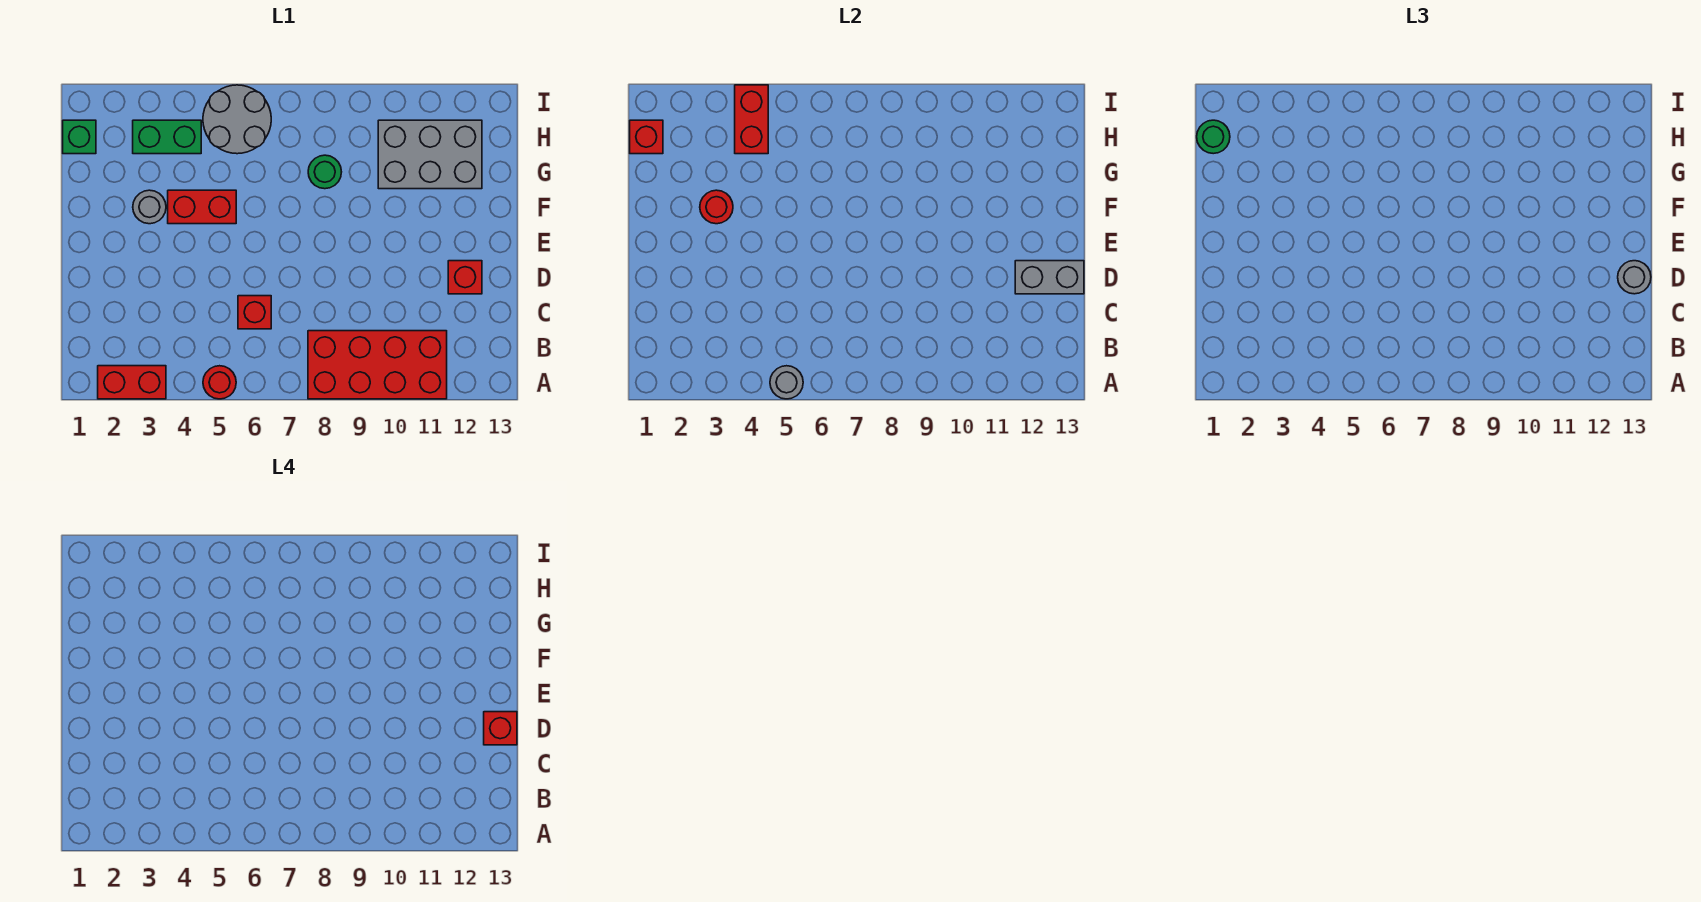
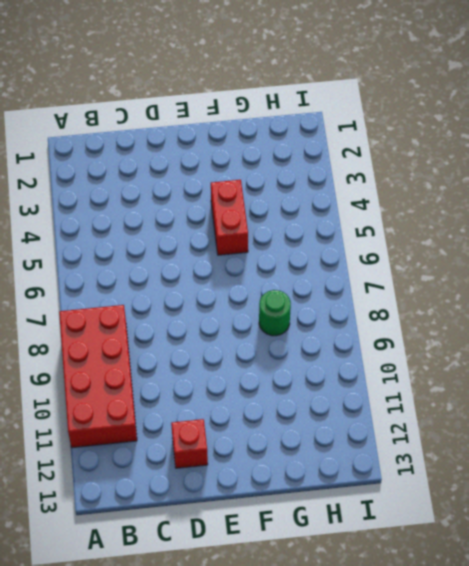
none -> red 1x2 brick [98,366,166,399]
none -> red 1x1 round brick [203,366,236,399]
none -> red 1x1 brick [238,296,271,329]

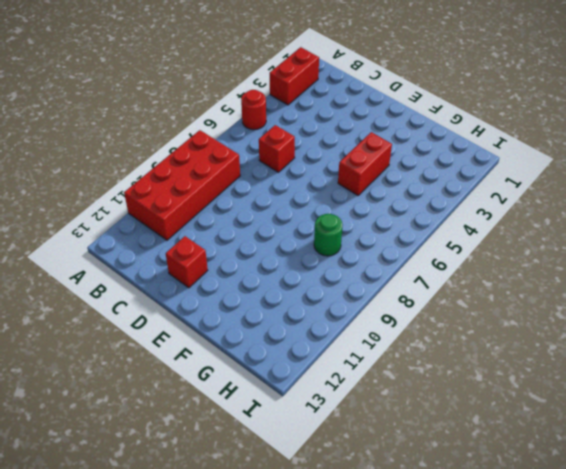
none -> grey 1x1 round brick [133,190,166,224]
none -> grey 2x3 brick [378,120,482,189]
none -> green 1x1 brick [63,120,96,154]

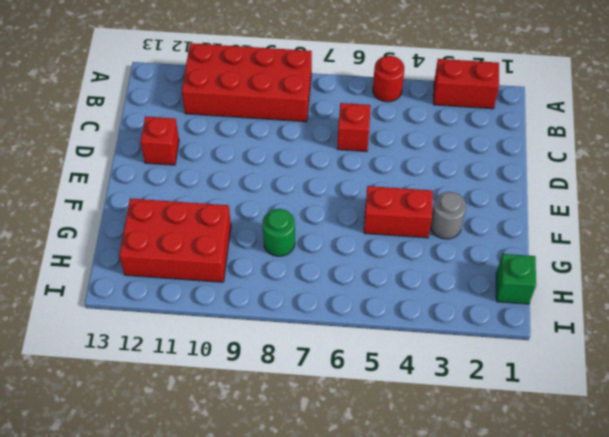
red 2x3 brick [119,199,231,282] -> grey 2x3 brick [378,120,482,189]
none -> green 1x2 brick [133,120,201,154]
none -> grey 2x2 round brick [203,85,271,154]
none -> grey 1x1 round brick [770,366,803,399]

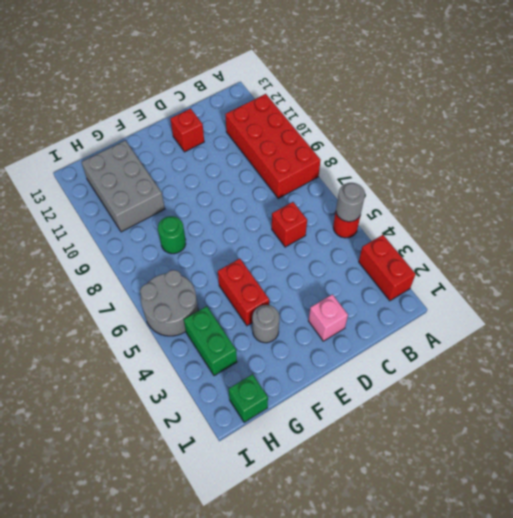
pink 1x1 brick [309,294,348,341] -> none
none -> grey 1x2 brick [1015,261,1084,294]
none -> red 1x1 round brick [700,190,733,224]
none -> red 1x1 brick [630,120,663,154]

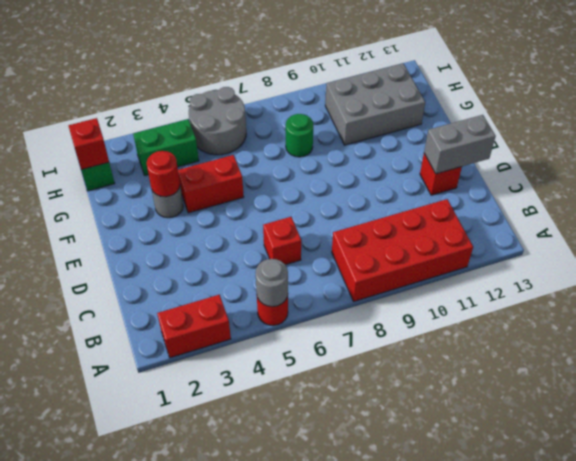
none -> red 1x2 brick [735,85,768,154]
none -> grey 1x1 round brick [1618,261,1651,294]
none -> green 1x1 round brick [1197,120,1230,154]

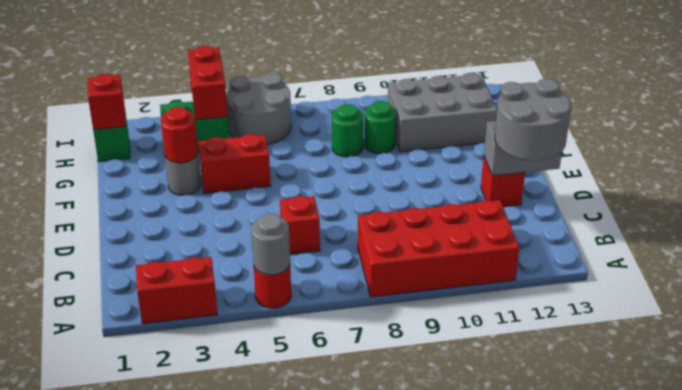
grey 2x2 round brick [495,79,571,161] -> grey 1x1 round brick [1618,261,1651,294]
green 1x1 round brick [364,101,396,154] -> green 1x1 round brick moved to [1197,120,1230,154]
none -> red 1x1 brick [484,712,517,745]

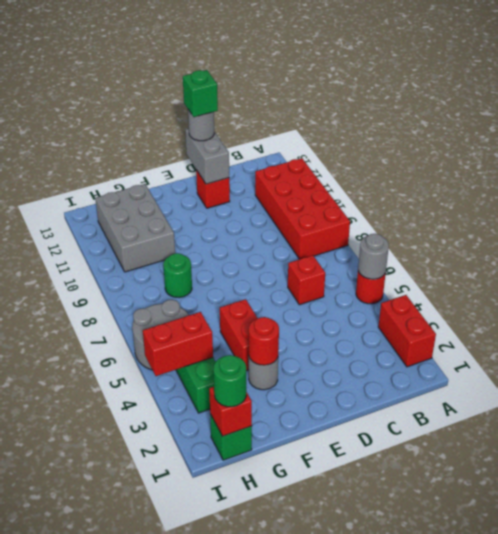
green 1x1 brick [183,70,218,117] -> red 1x1 brick [484,712,517,745]

